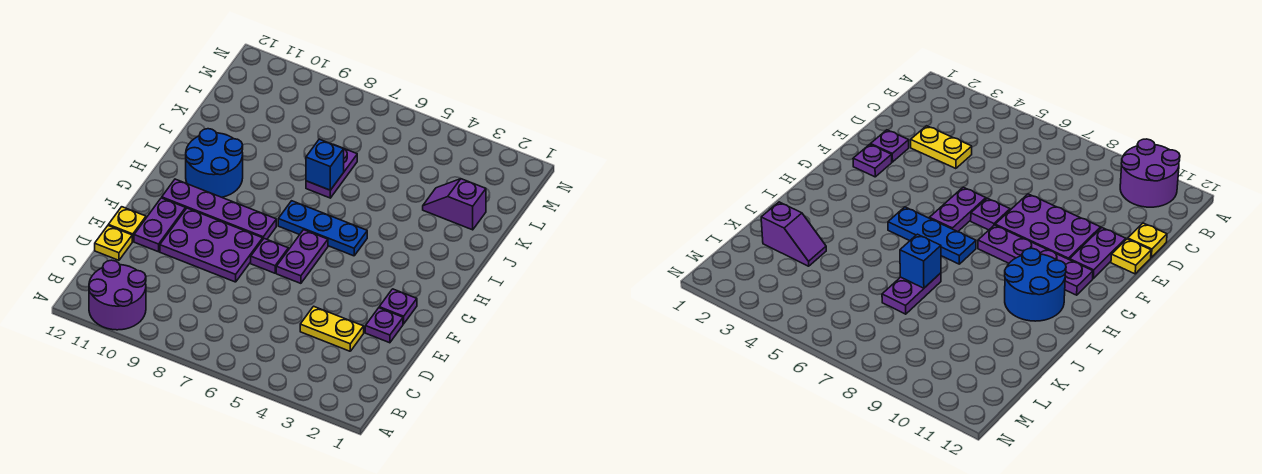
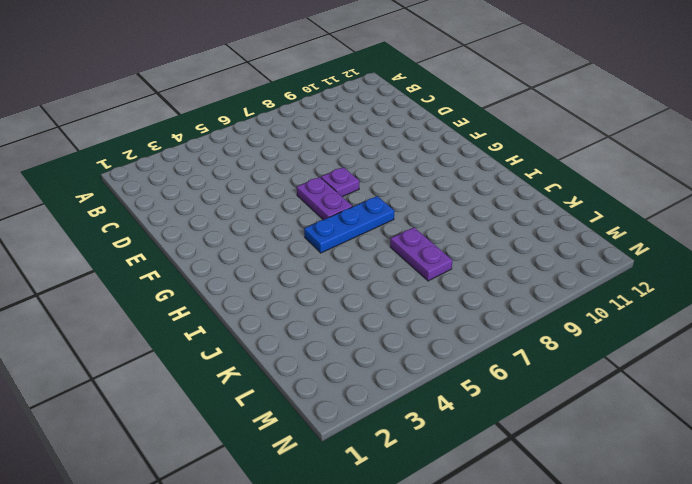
none -> purple 2x2 round brick [89,260,146,330]
none -> yellow 1x2 plate [300,306,364,351]
none -> yellow 1x1 plate [95,226,132,260]

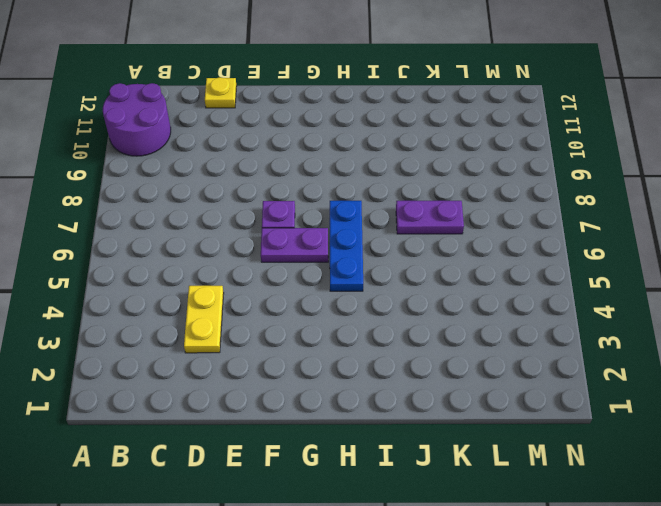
none -> purple 1x1 plate [365,308,403,343]
none -> purple 2x3 plate [160,208,263,282]
none -> purple 1x2 plate [134,198,186,252]

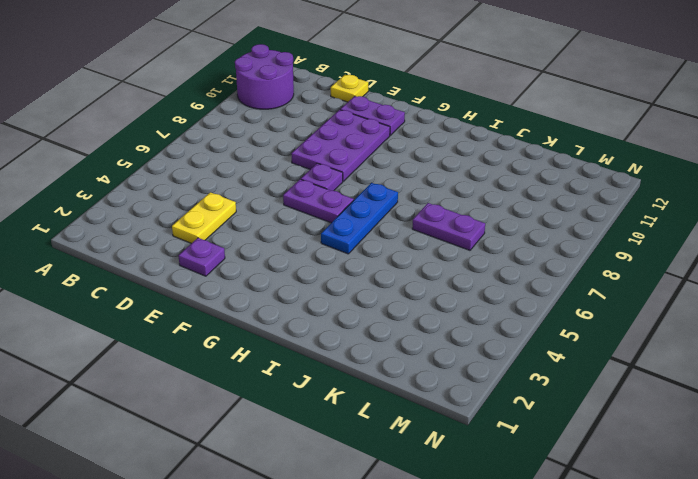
none -> yellow 1x1 plate [108,207,146,242]
none -> purple 1x1 plate [379,289,417,324]
none -> purple 1x4 plate [162,179,276,239]

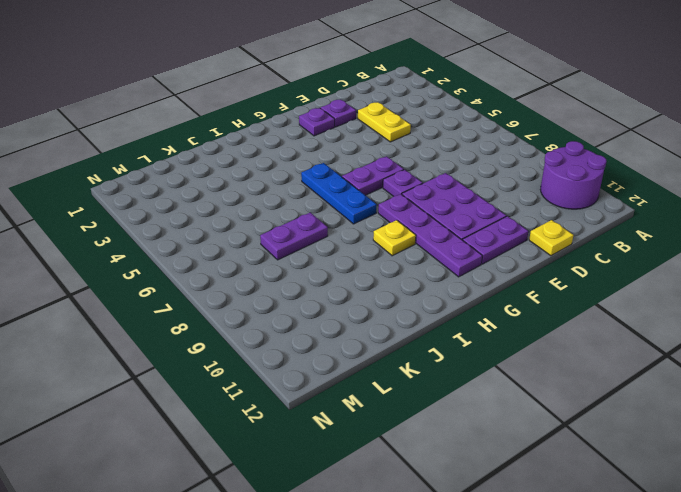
yellow 1x1 plate [373,220,416,256] -> yellow 1x1 plate moved to [108,207,146,242]
none -> blue 2x2 round brick [186,129,243,197]
none -> purple 1x2 slope [423,179,486,230]
none -> blue 1x1 brick [306,139,344,190]

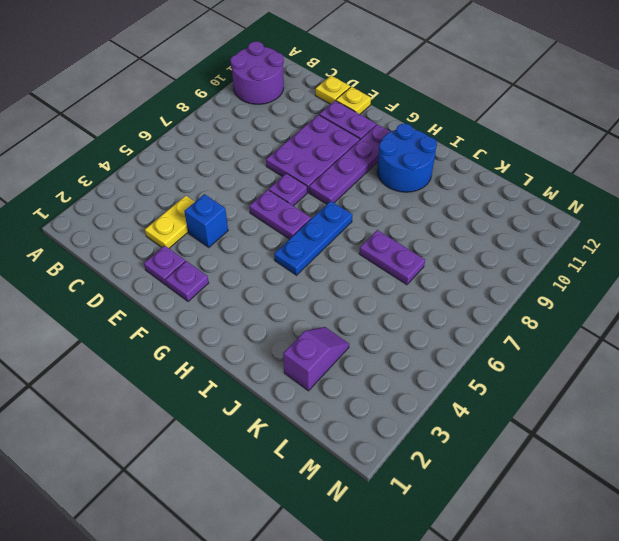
blue 1x1 brick [184,194,228,247] -> blue 1x1 brick moved to [306,139,344,190]

